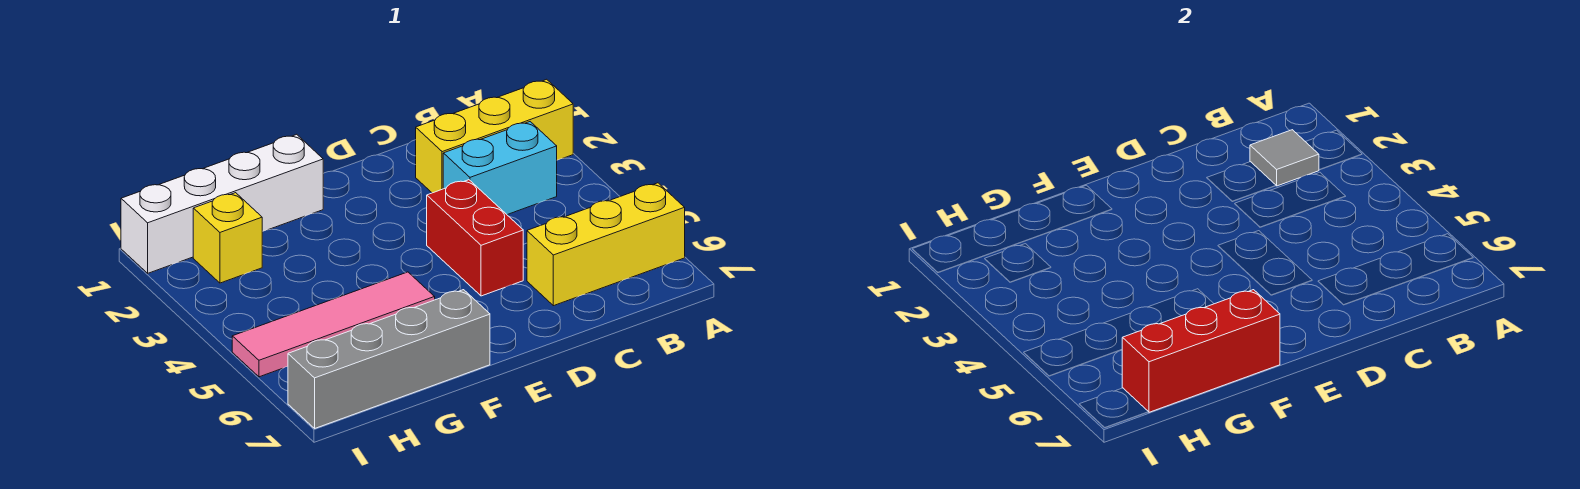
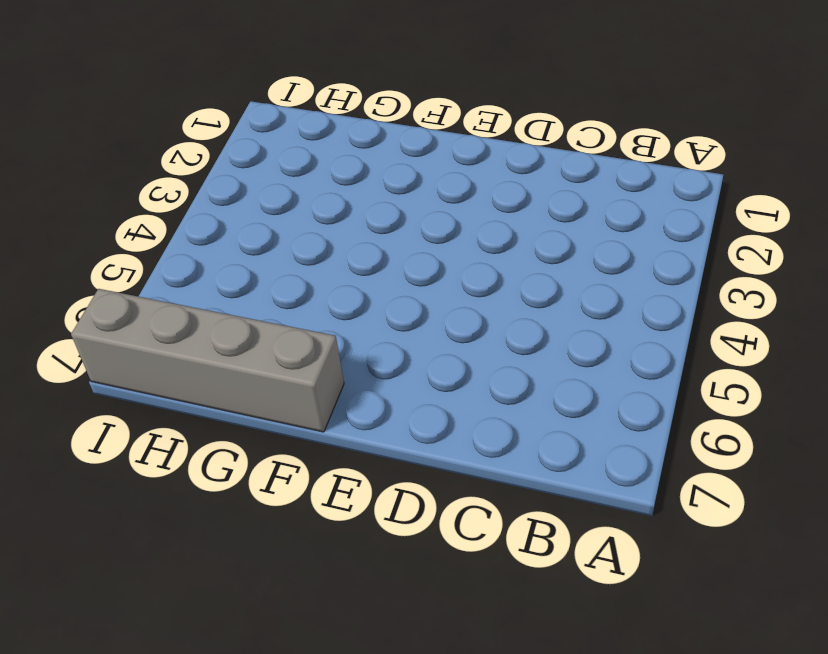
none -> yellow 1x3 brick [416,79,573,193]
none -> yellow 1x3 brick [527,183,685,306]

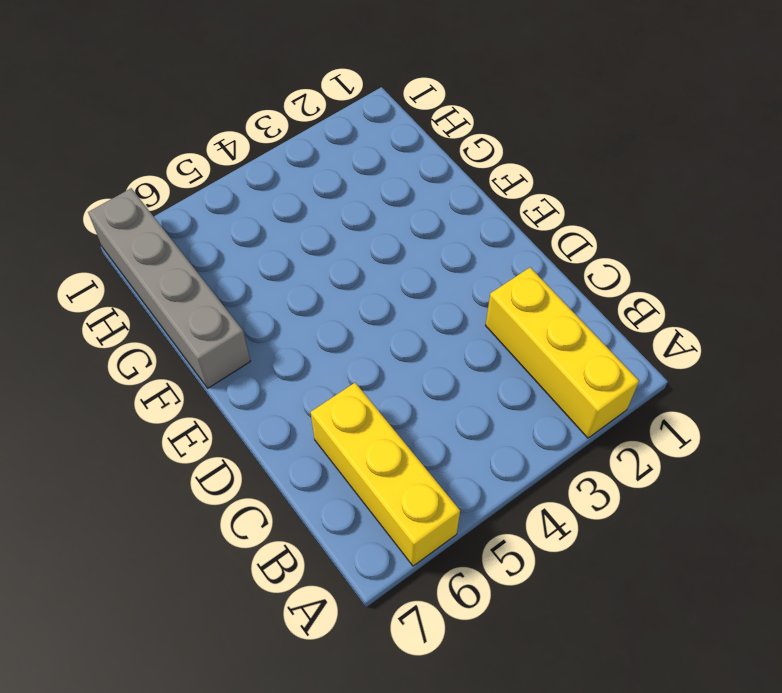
none -> cyan 1x2 brick [443,122,557,215]
none -> red 1x2 brick [427,180,523,296]

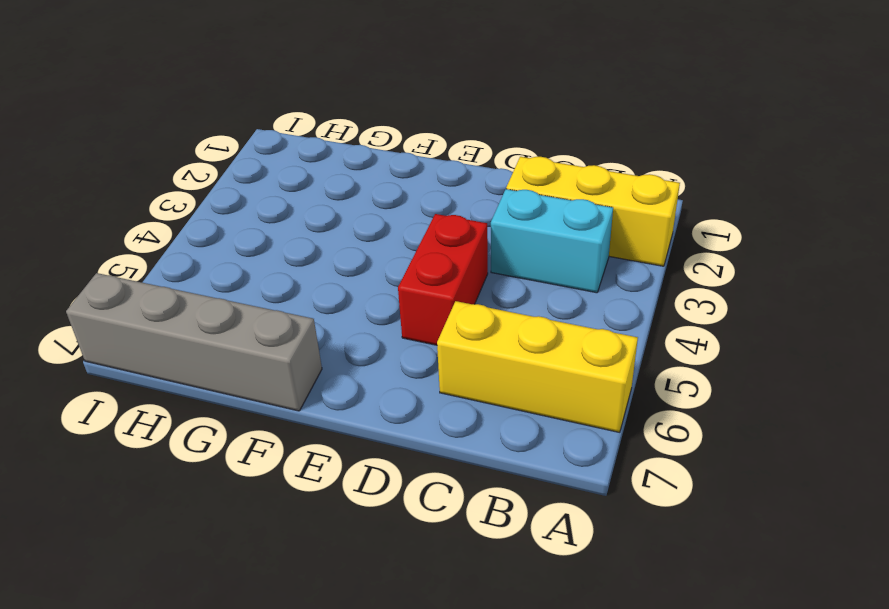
none -> white 1x4 brick [121,134,323,273]
none -> pink 1x4 tile [232,272,435,377]

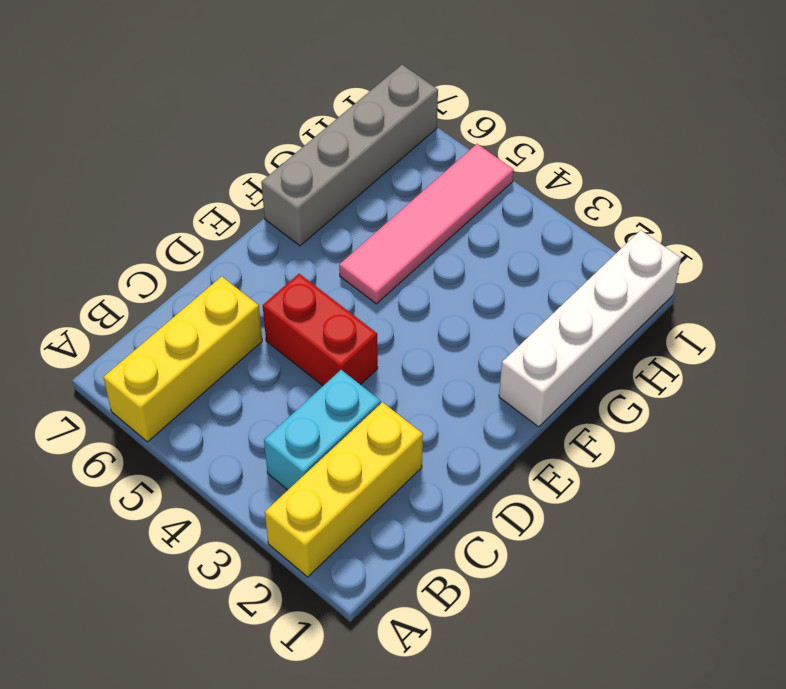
none -> yellow 1x1 brick [193,193,262,283]
none -> grey 1x1 tile [1250,130,1319,186]

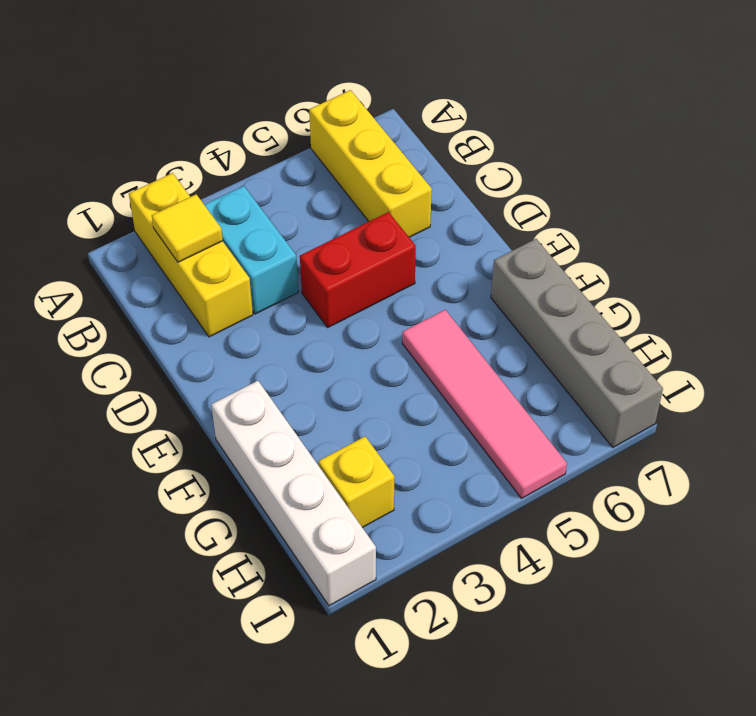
yellow 1x1 tile [152,194,223,262] -> grey 1x1 tile [1250,130,1319,186]
none -> red 1x3 brick [1122,290,1280,412]

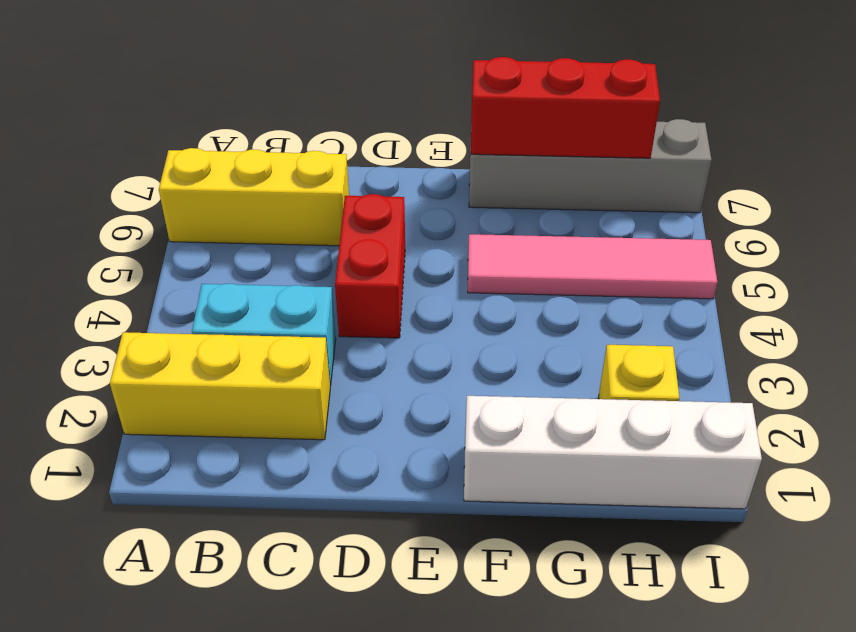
none -> grey 1x1 tile [1250,130,1319,186]

